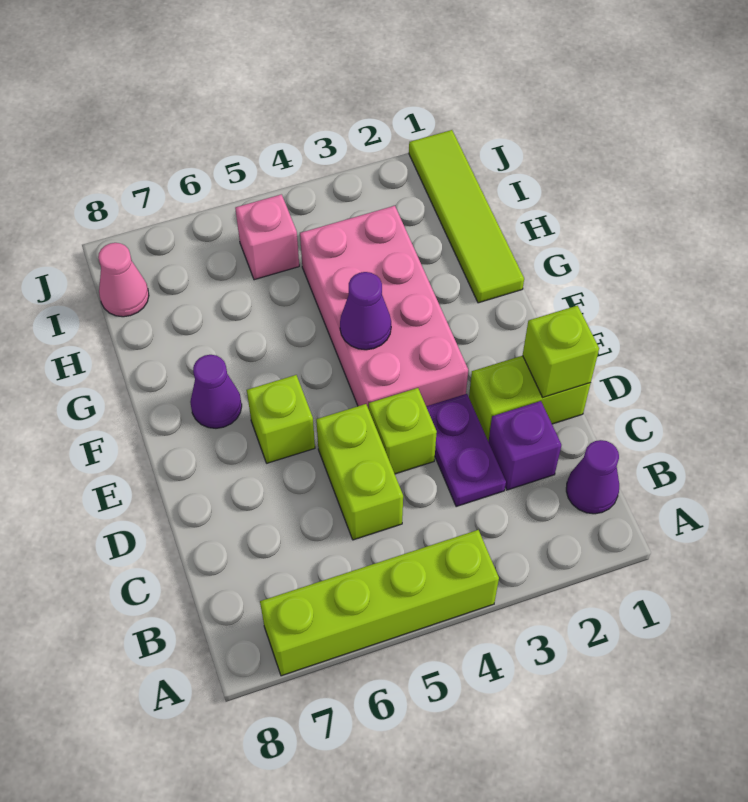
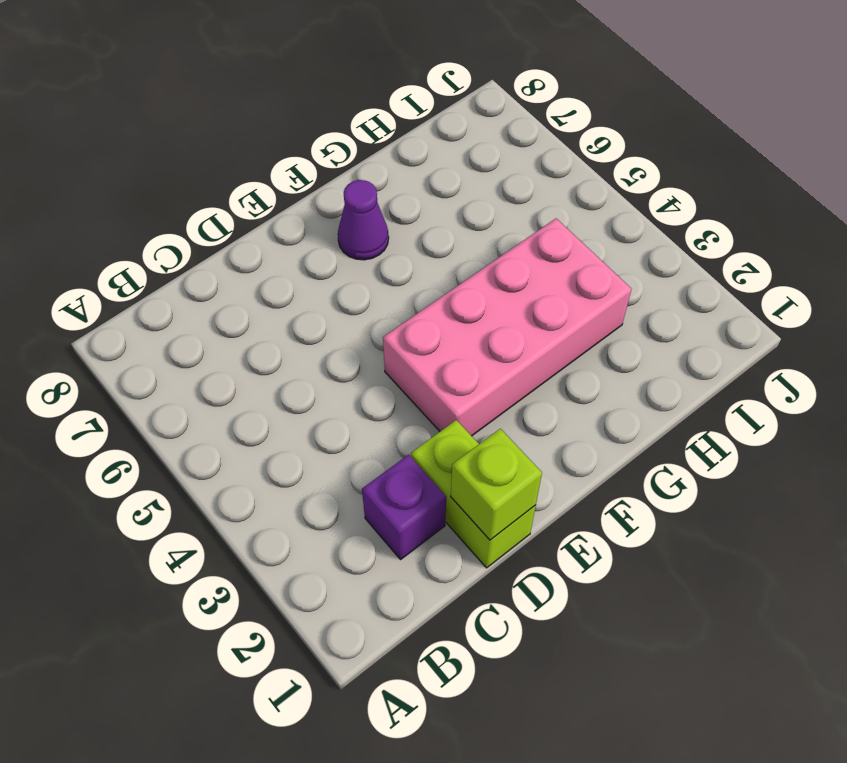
none -> lime 1x4 brick [260,530,499,676]
none -> purple 1x1 cone [566,440,619,514]
none -> purple 1x2 plate [426,394,506,507]

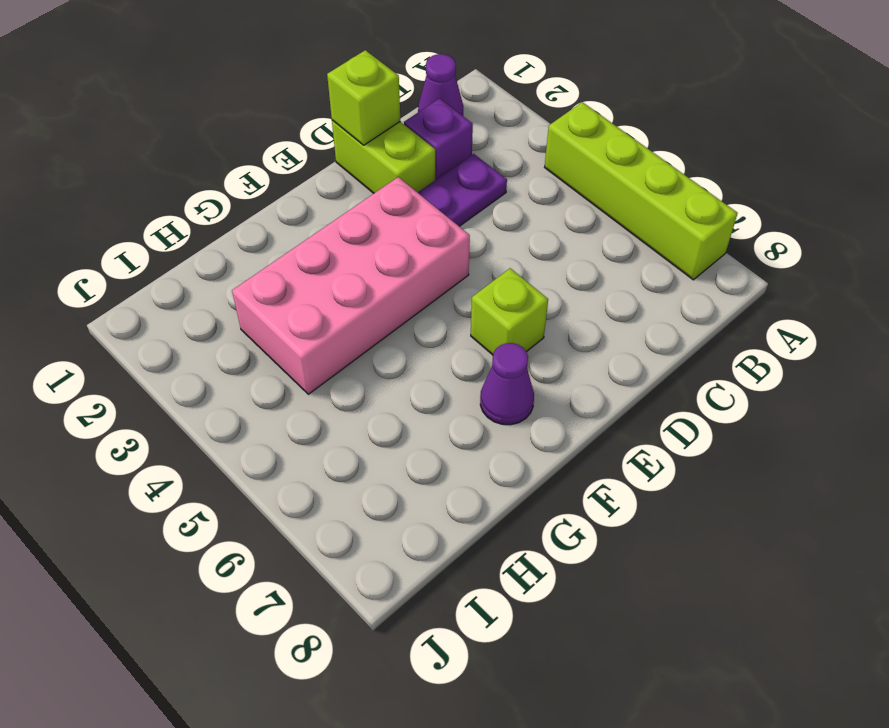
none -> lime 1x2 brick [316,404,403,540]
none -> lime 1x1 brick [369,388,437,474]
none -> lime 1x4 tile [409,130,524,303]

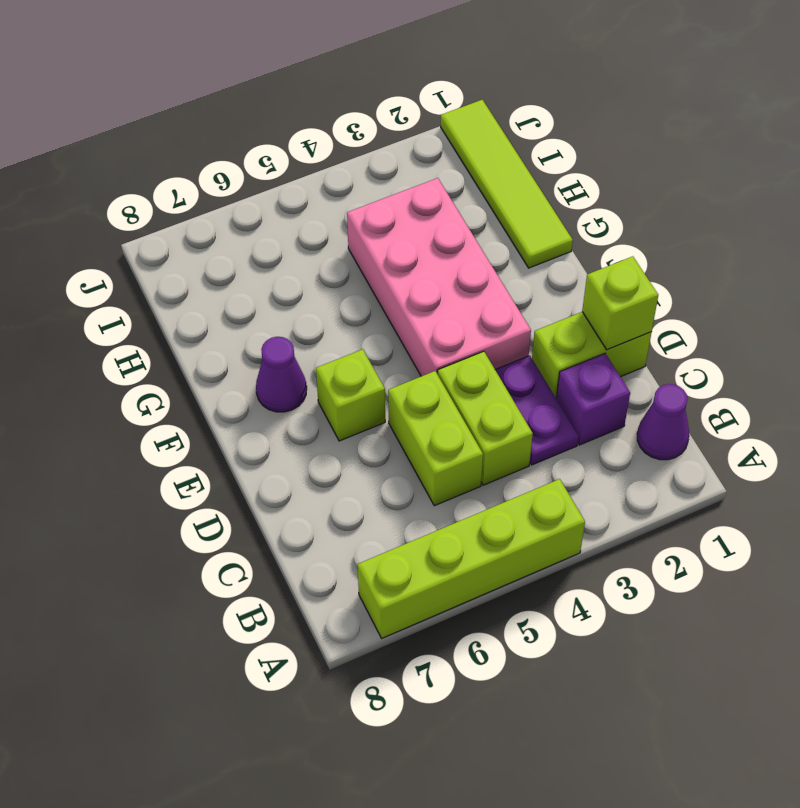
lime 1x2 brick [438,351,533,485] -> lime 1x1 brick [369,388,437,474]
none -> pink 1x1 brick [235,194,299,280]
none -> pink 1x1 cone [98,243,149,317]
none -> purple 1x1 cone [340,272,391,350]

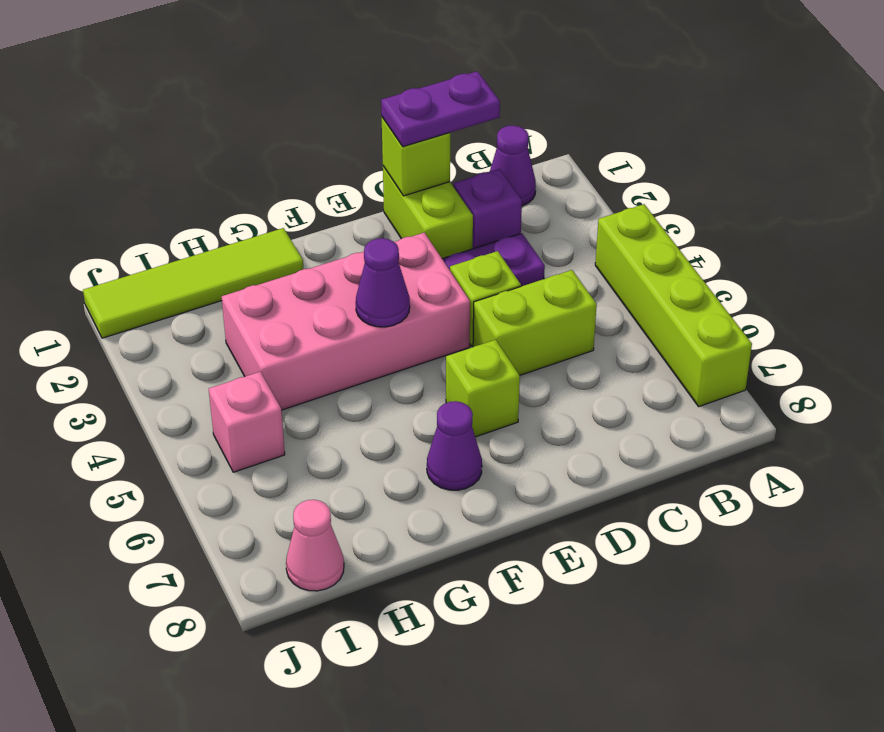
purple 1x2 plate [381,71,500,147] -> none

